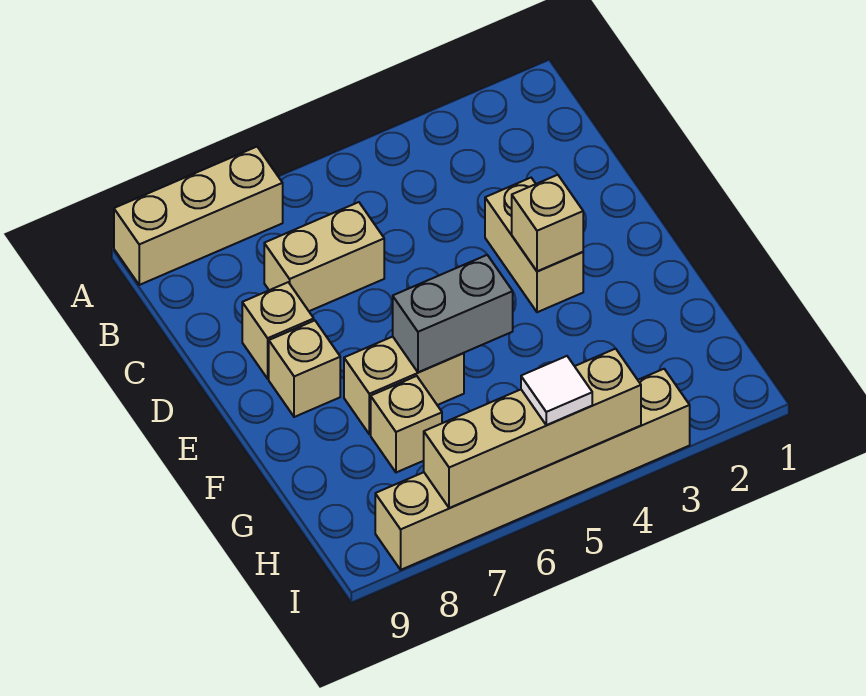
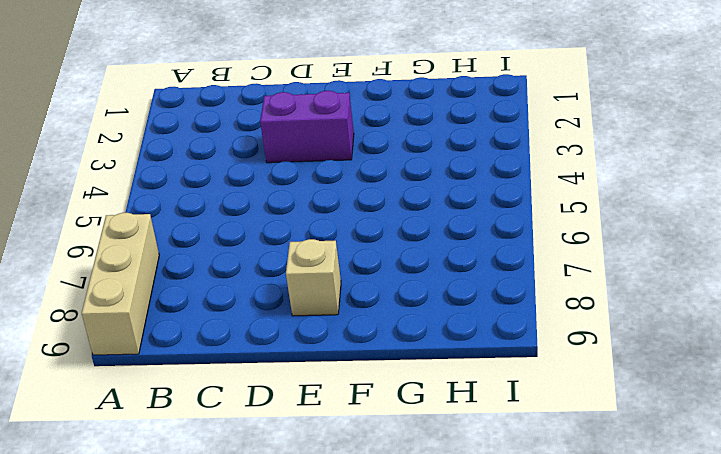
purple 1x2 brick [260,91,354,163] -> tan 1x2 brick [485,178,583,312]
none -> tan 1x2 brick [264,202,384,311]
none -> tan 1x1 brick [242,282,314,379]
none -> tan 1x2 brick [344,337,464,434]

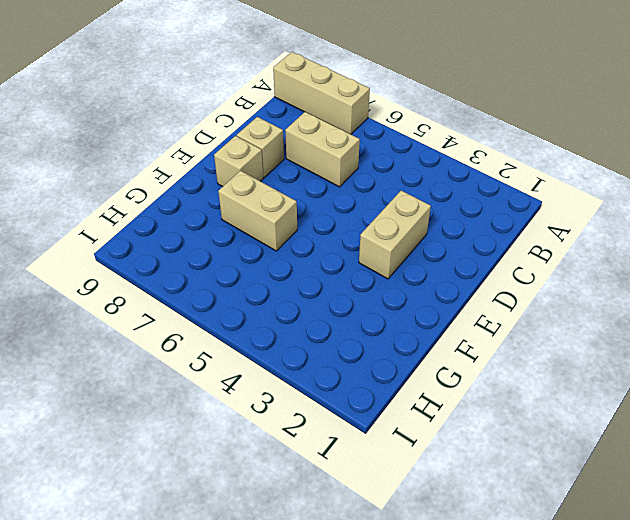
none -> tan 1x1 brick [371,376,442,472]
none -> tan 1x6 brick [375,369,690,570]
none -> tan 1x1 brick [512,175,583,271]

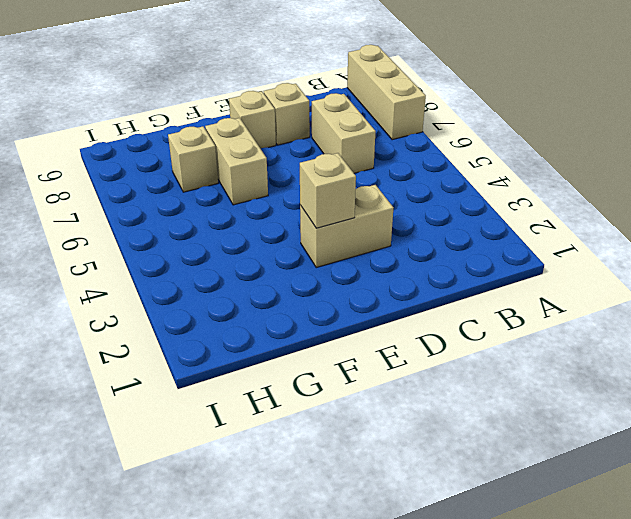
none -> tan 1x6 brick [375,369,690,570]
none -> grey 1x2 brick [393,255,513,372]
none -> tan 1x4 brick [424,349,641,508]

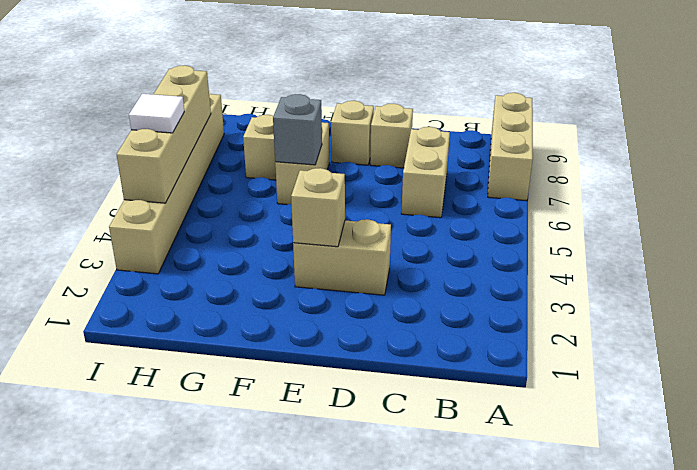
grey 1x1 brick [273,94,322,165] -> grey 1x2 brick [393,255,513,372]

